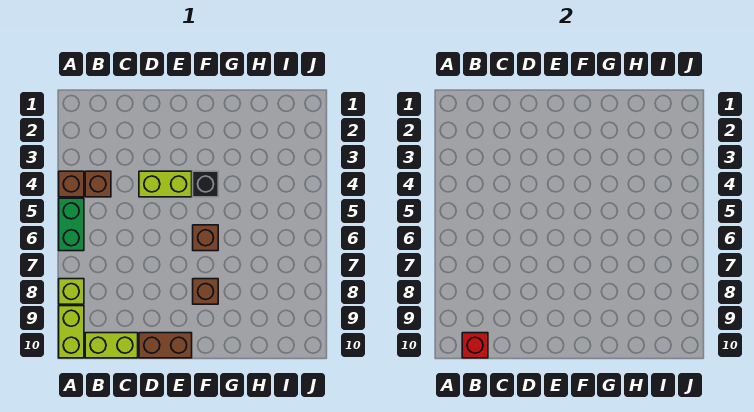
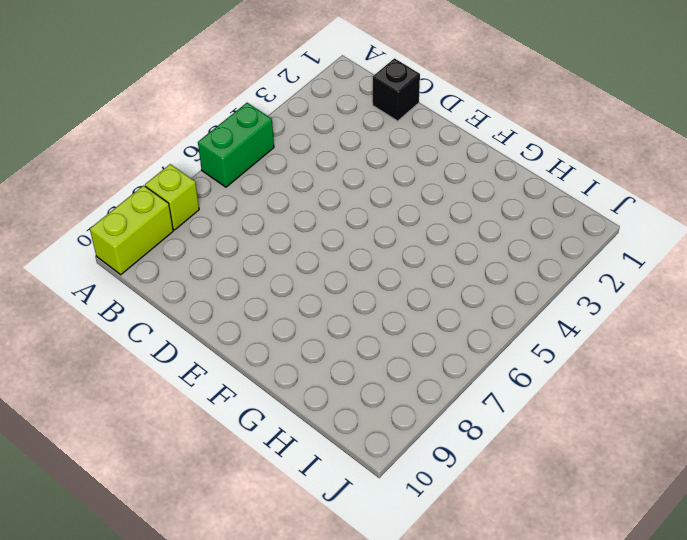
black 1x1 brick [373,58,420,121] -> black 1x1 brick moved to [193,171,218,197]
none -> brown 1x1 brick [59,171,84,197]
none -> brown 1x1 brick [85,171,111,197]
none -> lime 1x2 brick [85,333,138,358]

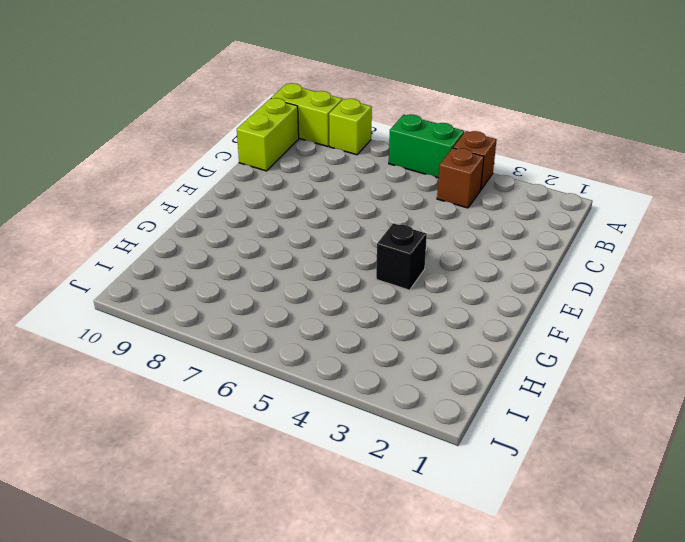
none -> lime 1x2 brick [139,171,192,197]
none -> brown 1x2 brick [139,333,192,358]
none -> brown 1x1 brick [193,225,218,251]

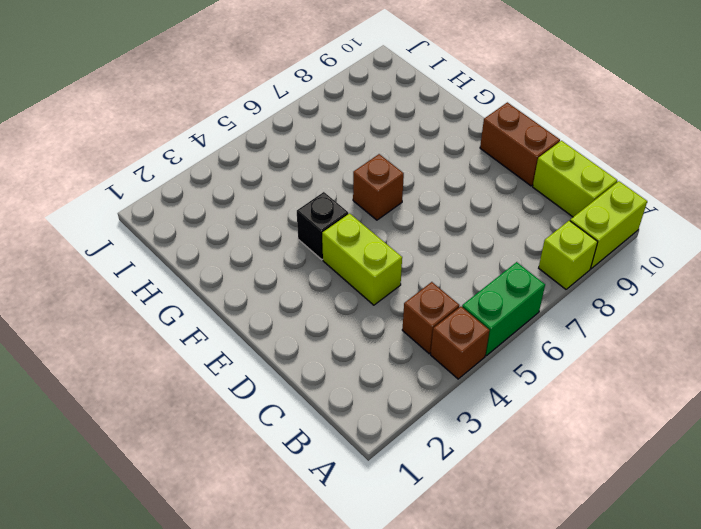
none -> brown 1x1 brick [193,279,218,304]
none -> red 1x1 brick [462,333,488,358]

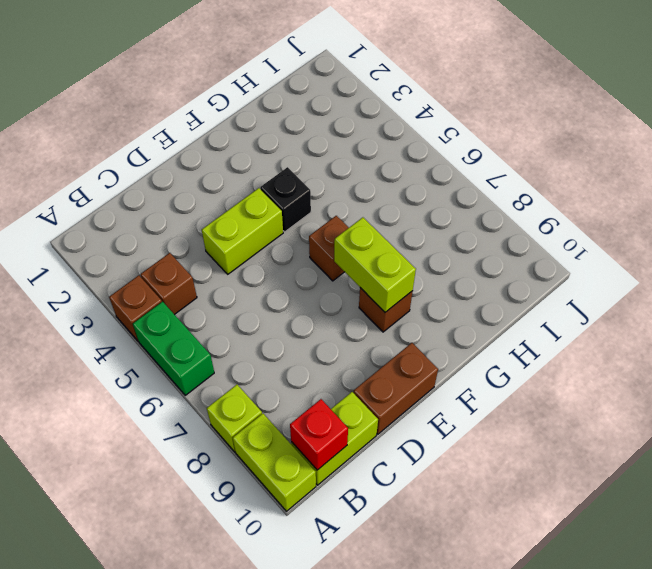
lime 1x2 brick [334,217,416,312] -> none

